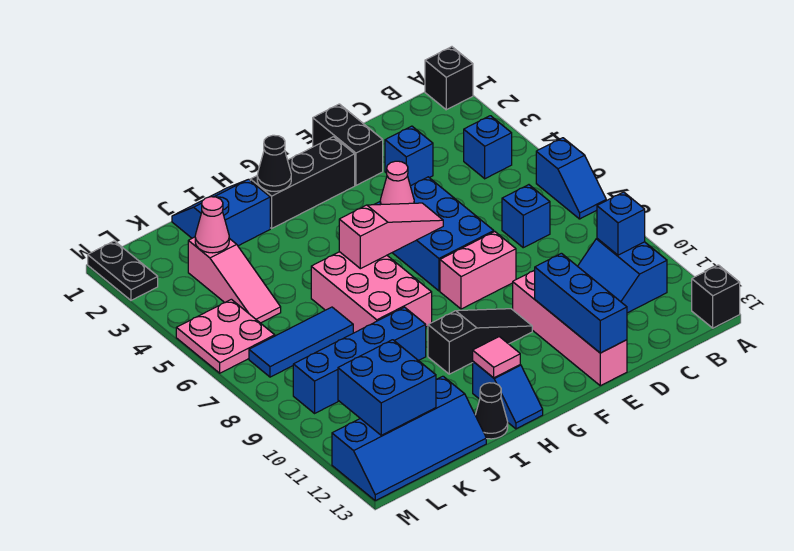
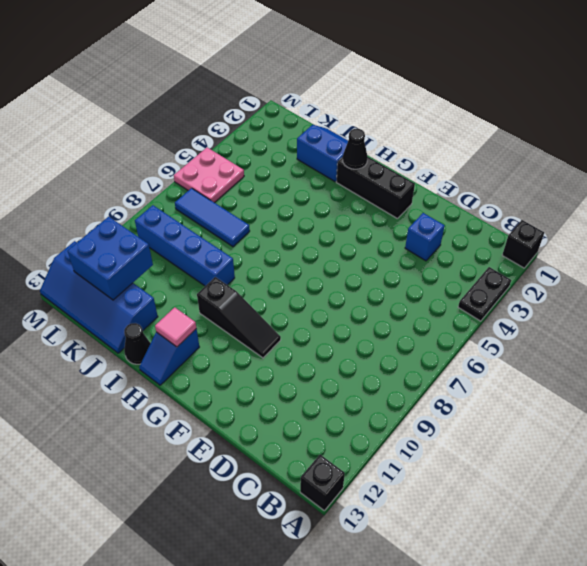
black 1x2 plate [458,267,511,321] -> black 1x2 plate moved to [88,241,158,300]
none -> blue 1x2 slope [536,138,606,219]
none -> blue 1x1 brick [464,116,512,179]
none -> blue 2x2 slope [578,239,667,313]
none -> blue 1x1 brick [502,185,550,248]

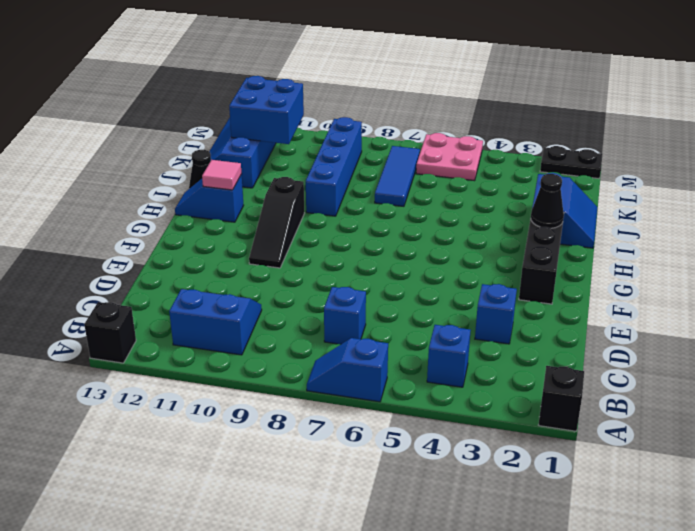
none -> black 1x2 brick [313,104,383,185]
none -> blue 2x3 brick [374,177,494,291]
none -> pink 1x2 brick [440,232,516,309]
none -> pink 1x4 brick [513,270,627,386]

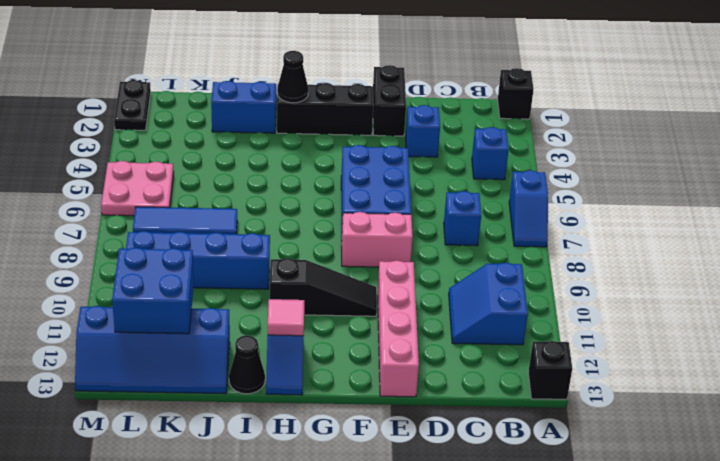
none -> pink 2x3 brick [311,252,432,333]
none -> pink 1x3 slope [188,237,281,323]
none -> blue 1x1 brick [597,192,645,255]
none -> blue 1x3 brick [535,253,627,353]

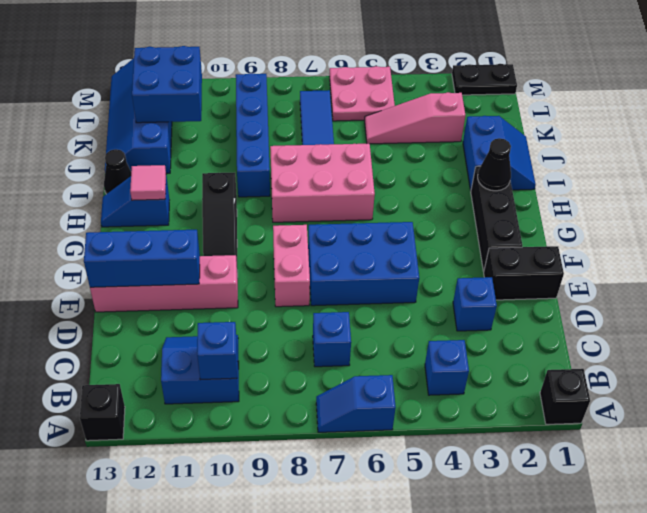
none -> pink 1x1 cone [380,161,414,205]
none -> pink 1x3 slope [339,203,443,269]
none -> pink 1x1 cone [195,197,229,253]

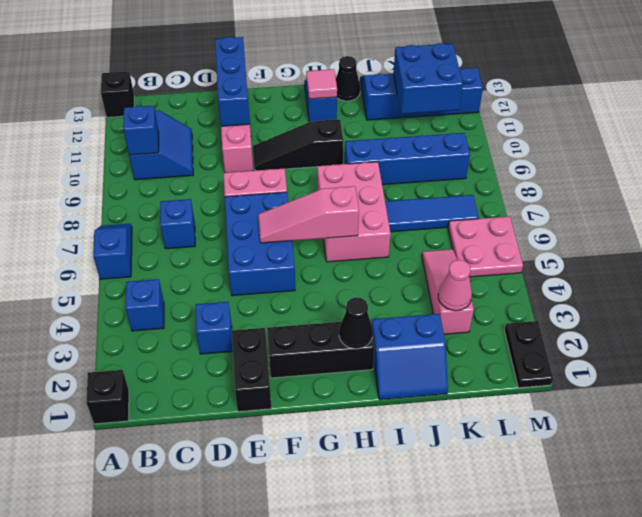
none -> pink 1x1 cone [380,161,414,205]

